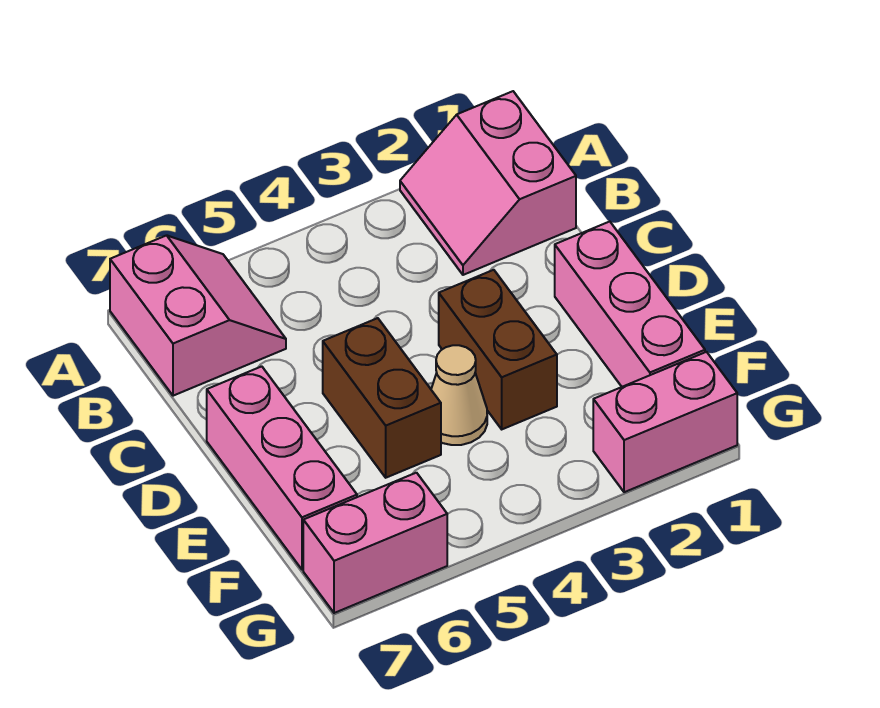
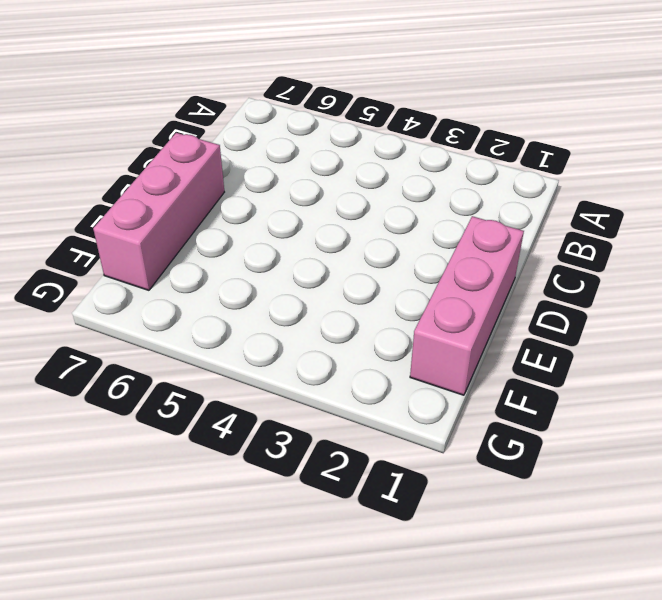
none -> pink 2x2 slope [400,91,576,275]
none -> pink 2x2 slope [110,235,286,396]

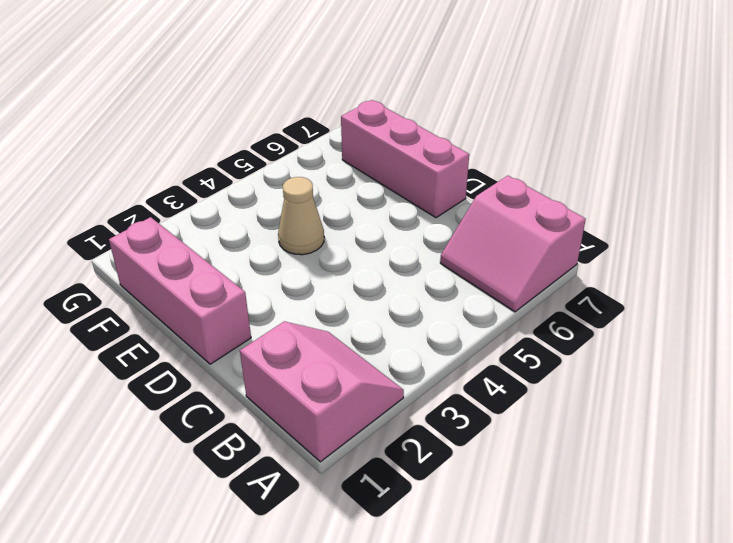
none -> brown 1x2 brick [439,270,557,429]
none -> brown 1x2 brick [323,318,441,478]

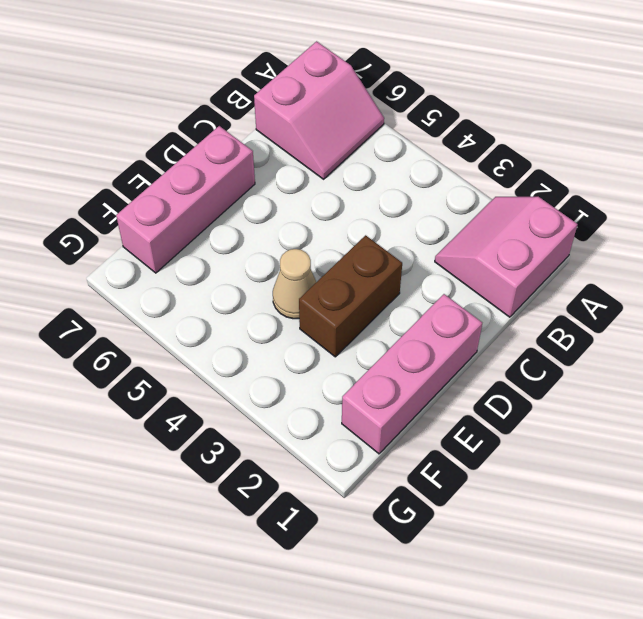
none -> brown 1x2 brick [323,318,441,478]
none -> pink 1x2 brick [593,352,737,492]

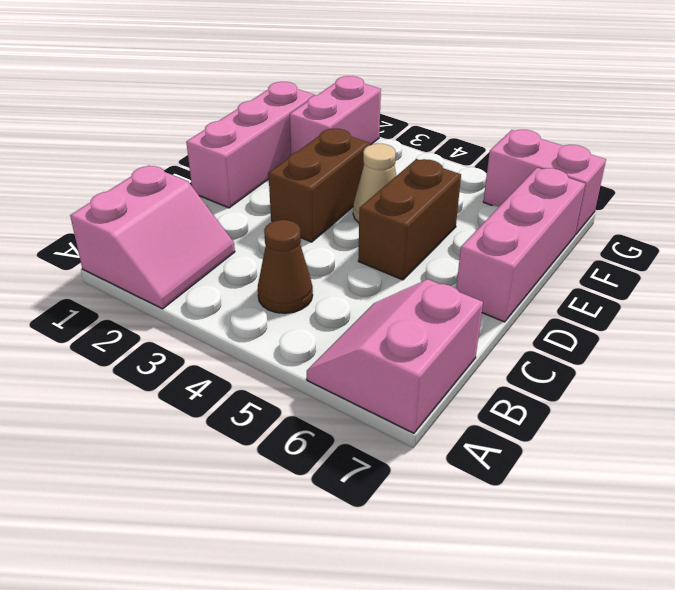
brown 1x1 cone [258,220,313,313] -> none
pink 1x2 brick [290,76,381,155] -> pink 1x2 brick turned to [593,352,737,492]

